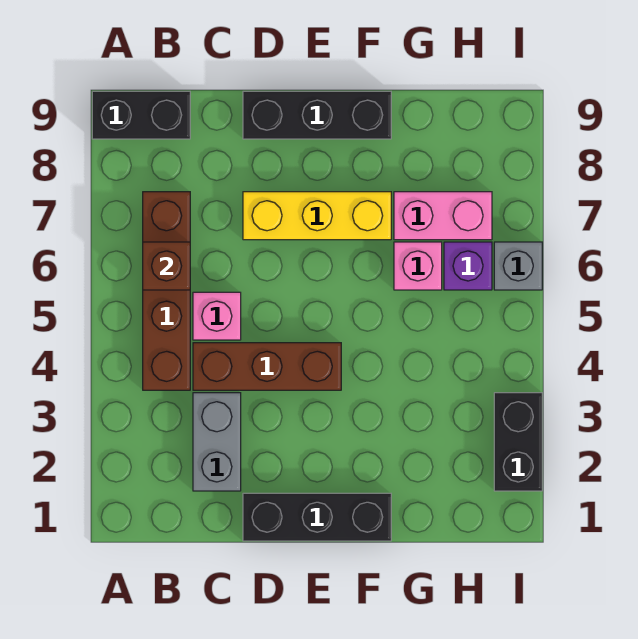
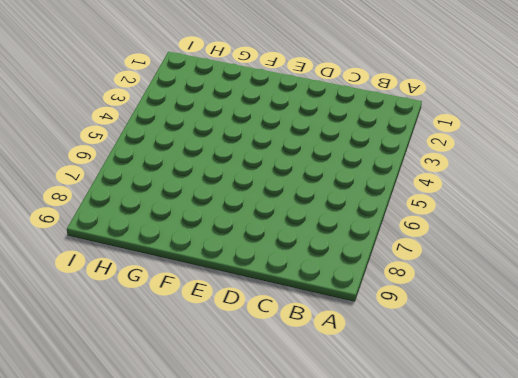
none -> black 1x2 brick [92,91,190,139]
none -> brown 1x4 brick [143,192,190,390]
none -> grey 1x2 brick [193,393,241,491]

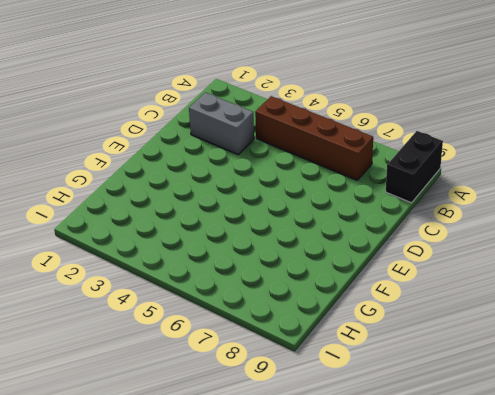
none -> brown 1x3 brick [193,343,341,390]
none -> pink 1x1 brick [193,292,241,340]
none -> black 1x3 brick [243,493,391,541]

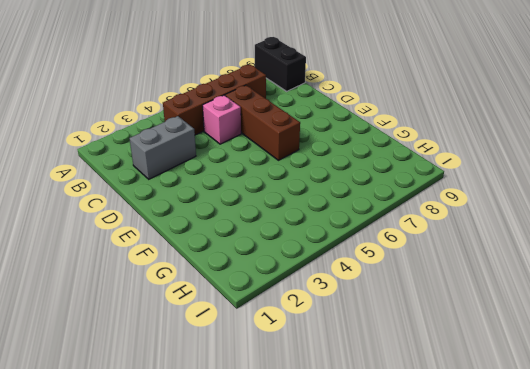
brown 1x3 brick [225,85,300,160] -> brown 1x3 brick moved to [193,343,341,390]
none -> black 1x3 brick [243,493,391,541]
none -> yellow 1x3 brick [243,192,391,240]
none -> black 1x3 brick [243,91,391,139]

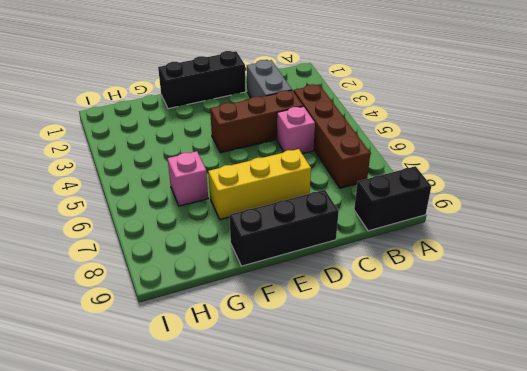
none -> pink 1x2 brick [394,192,492,240]
none -> purple 1x1 brick [444,242,492,290]
none -> black 1x2 brick [494,393,542,491]

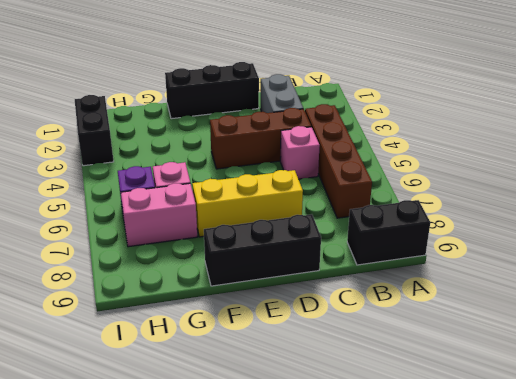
none -> grey 1x1 brick [494,242,542,290]
none -> brown 1x1 brick [143,242,190,290]

